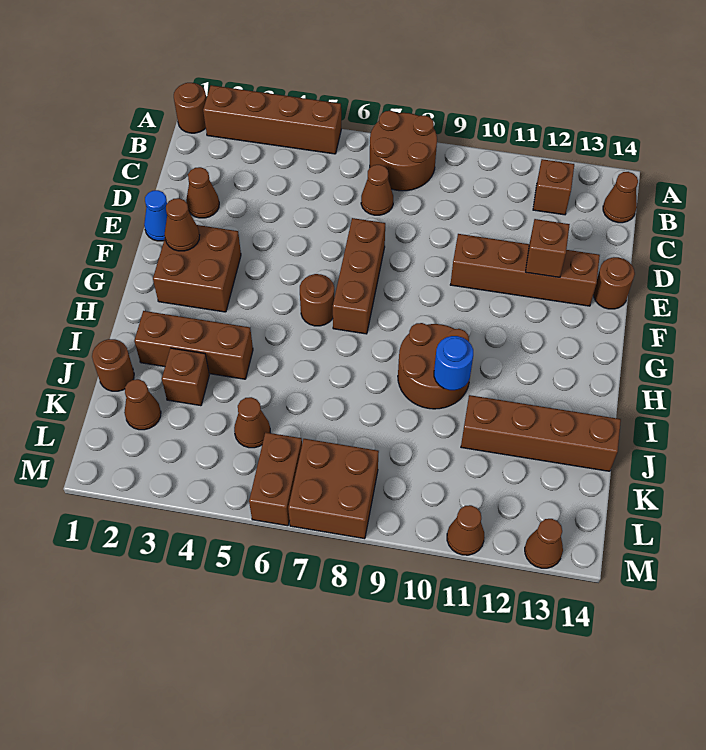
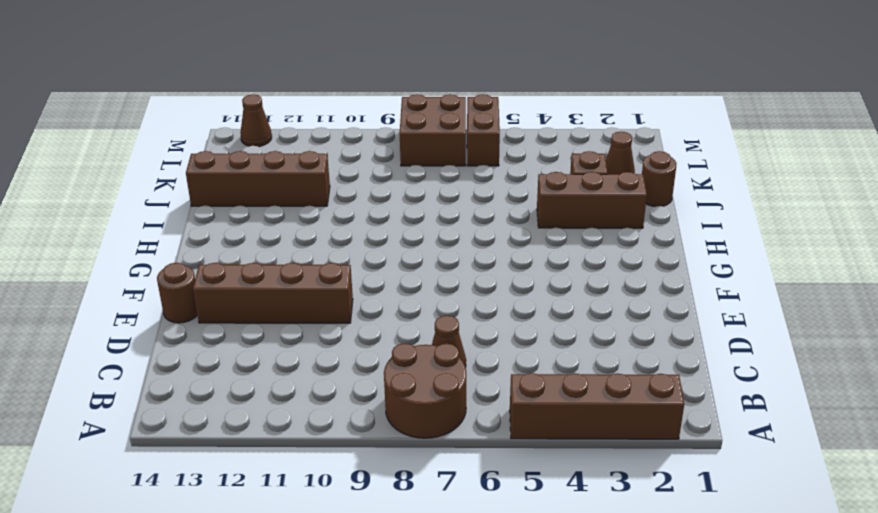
none -> brown 1x1 round brick [174,83,206,133]
none -> brown 1x1 brick [533,159,574,215]
none -> brown 1x1 cone [603,172,638,223]

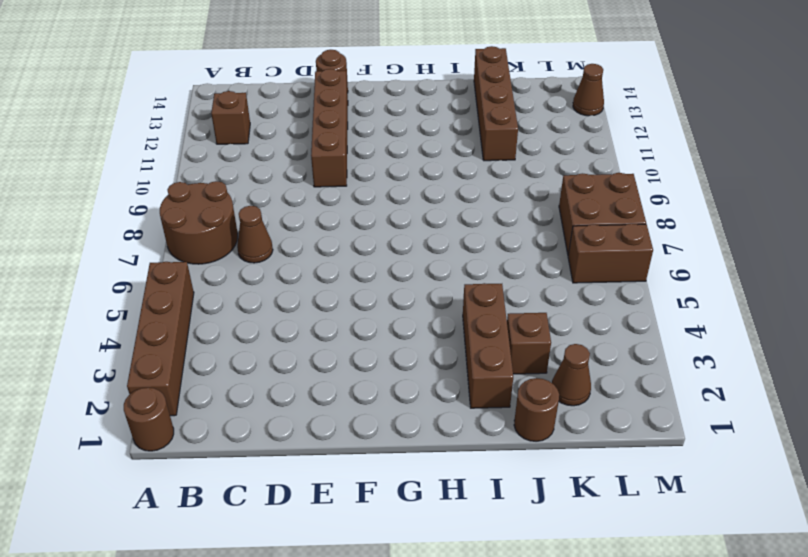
none -> brown 1x1 cone [603,172,638,223]
none -> brown 1x1 cone [186,167,219,218]
none -> blue 1x1 cone [144,190,167,241]

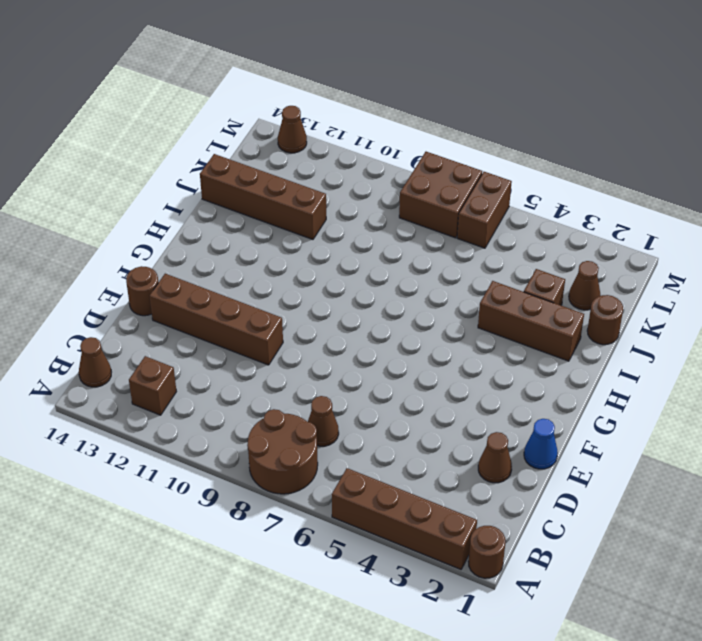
none -> brown 1x3 brick [333,218,385,334]
none -> brown 2x2 brick [153,225,241,312]
none -> brown 1x1 round brick [300,274,334,326]

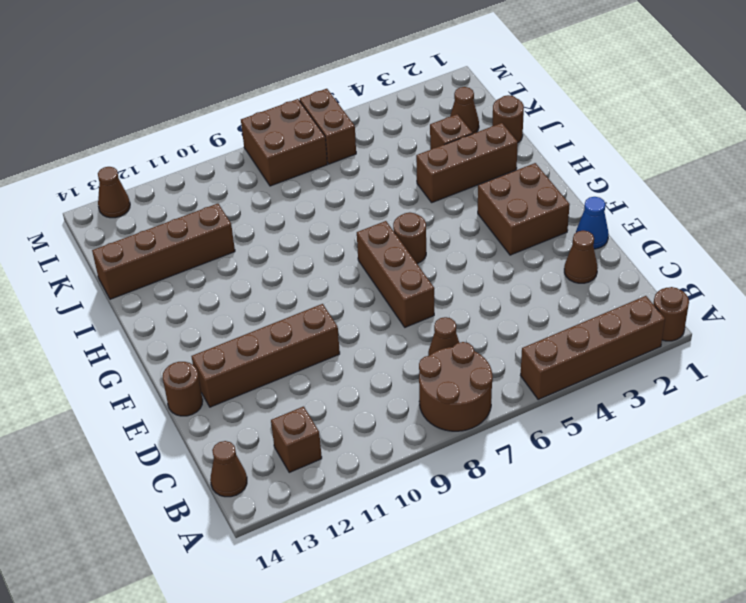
none -> brown 2x2 round brick [398,323,470,409]
none -> brown 1x1 cone [234,397,270,448]
none -> brown 1x1 cone [447,505,485,555]

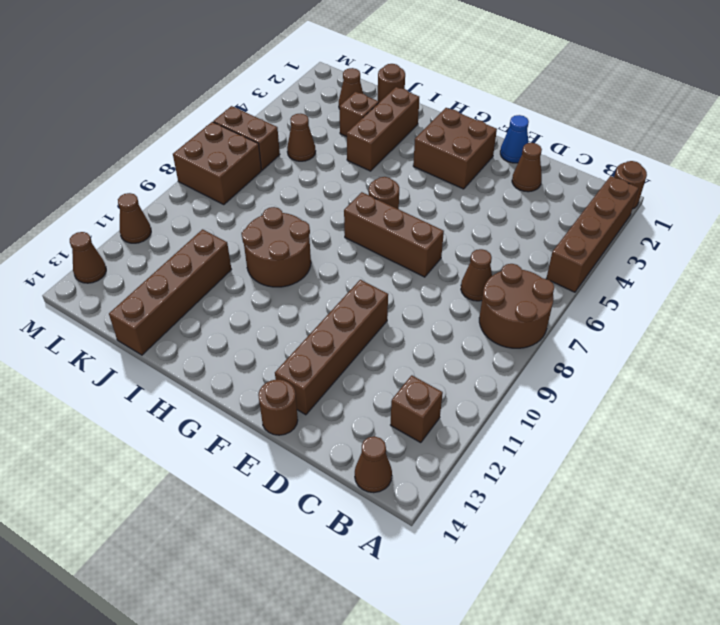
none -> brown 1x1 brick [526,219,570,277]
none -> brown 1x1 cone [165,198,200,251]
none -> blue 1x1 round brick [434,336,473,390]

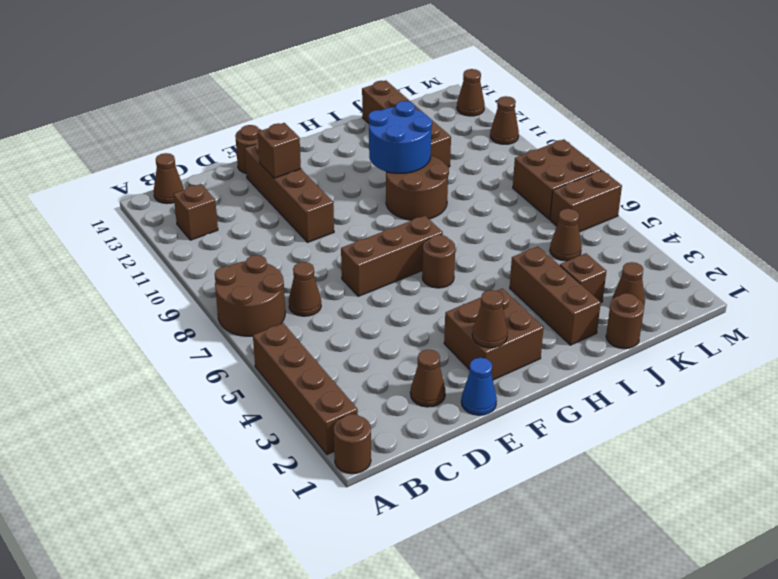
blue 2x2 round brick [369,101,432,173] -> blue 1x1 round brick [434,336,473,390]

